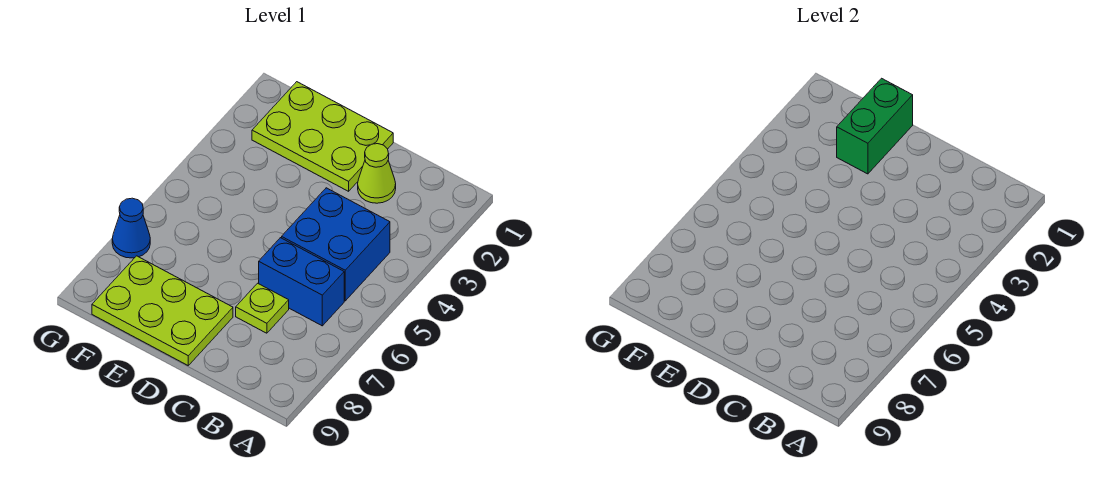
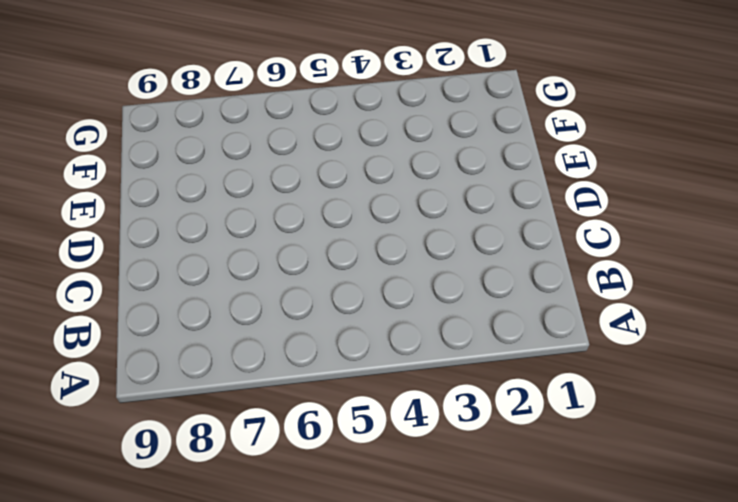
none -> blue 2x2 brick [282,188,390,301]
none -> blue 1x2 brick [259,238,344,326]

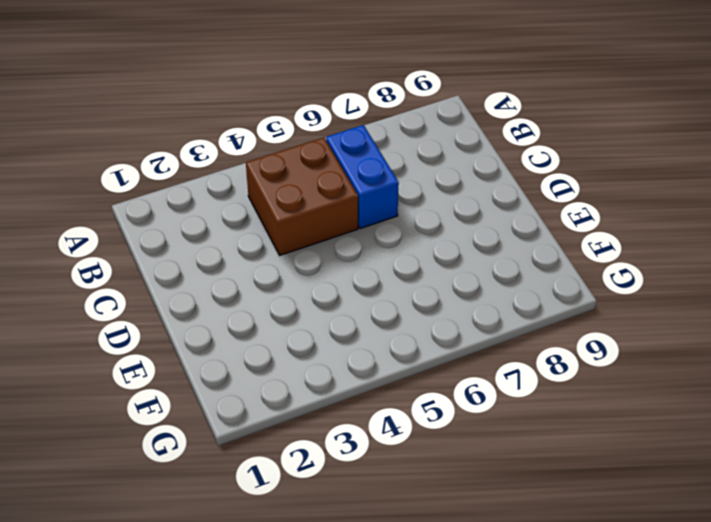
brown 2x2 brick [246,138,358,255] -> blue 2x2 brick [282,188,390,301]
none -> lime 1x1 cone [358,144,396,203]
none -> lime 1x1 plate [236,283,289,333]

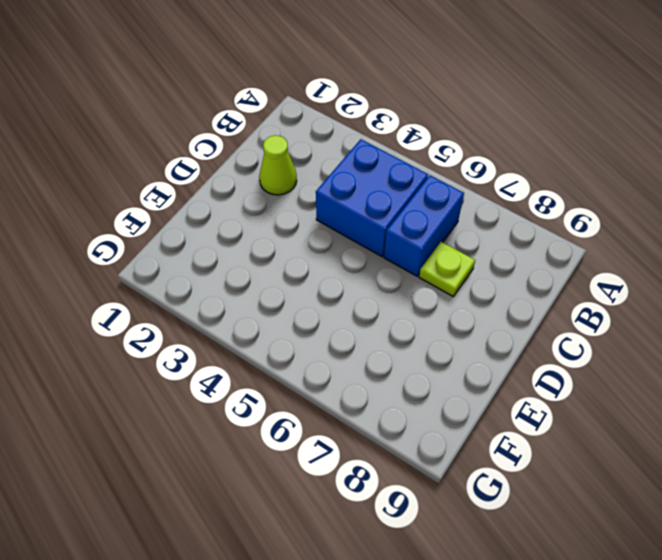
none -> lime 2x3 plate [252,82,393,191]
none -> lime 2x3 plate [92,256,233,365]

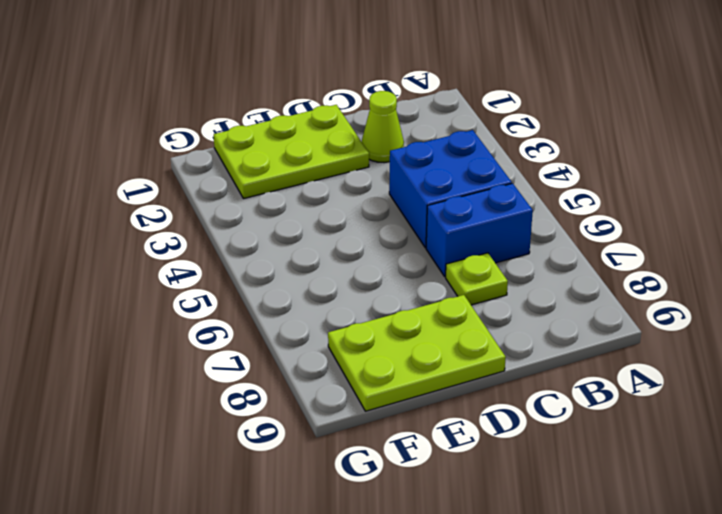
none -> blue 1x1 cone [112,198,150,258]
none -> green 1x2 brick [837,78,913,174]

